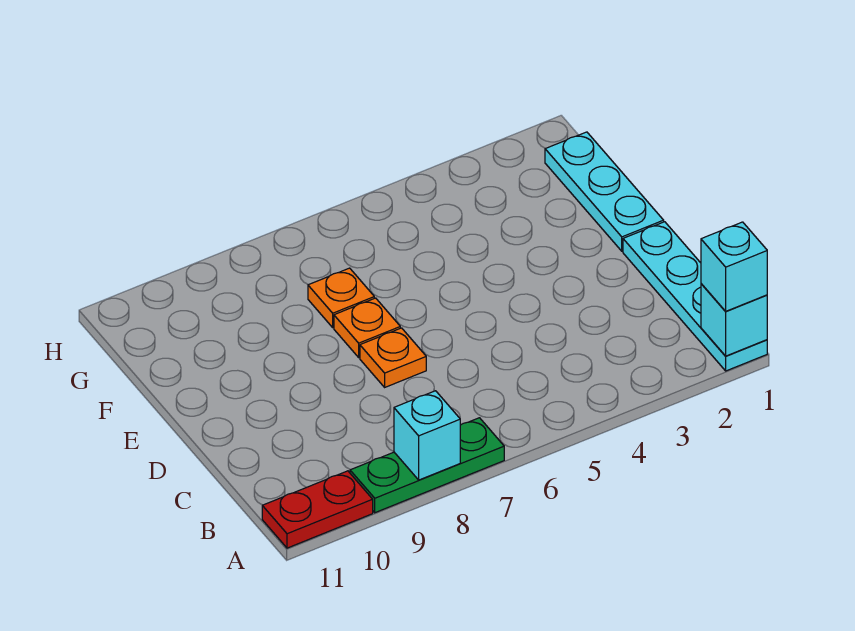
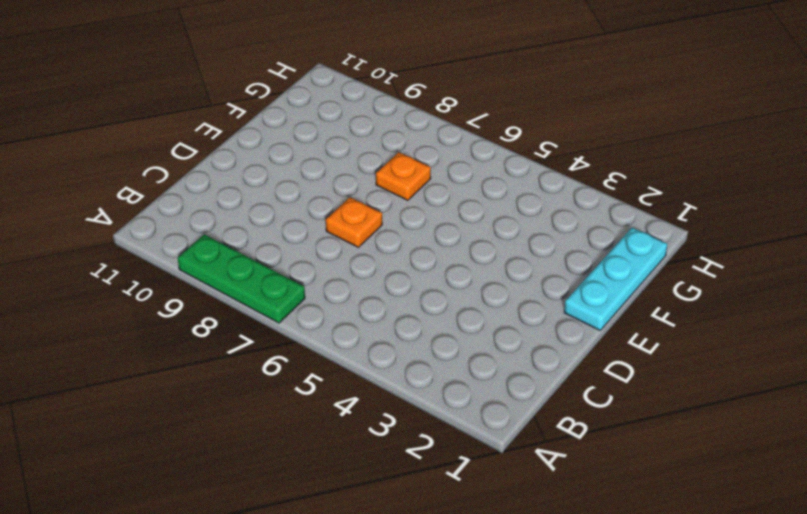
none -> cyan 1x4 plate [623,222,767,371]
none -> red 1x2 plate [262,471,373,548]

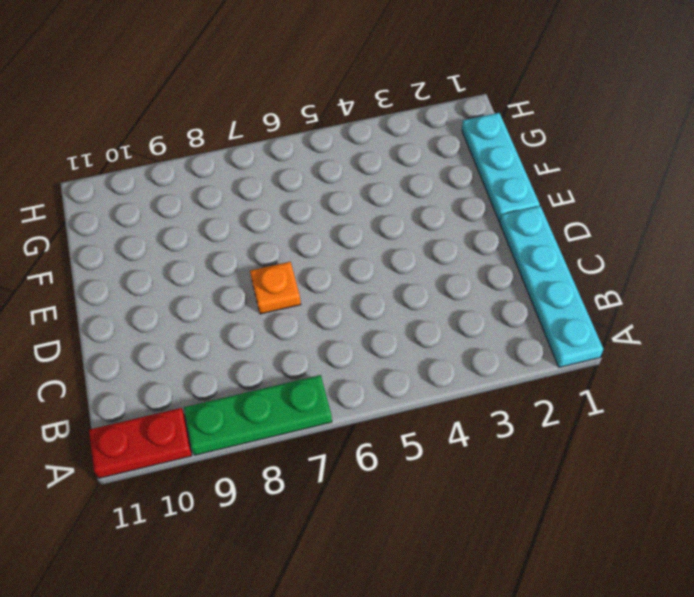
none -> orange 1x1 plate [334,298,400,357]
none -> orange 1x1 plate [308,268,374,328]

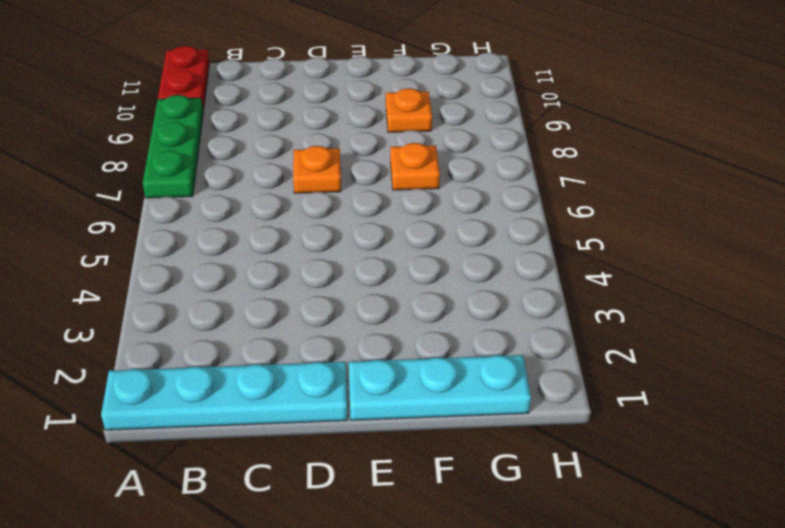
orange 1x1 plate [386,88,432,132] -> orange 1x1 plate moved to [334,298,400,357]
none -> cyan 1x1 brick [701,284,767,356]
none -> cyan 1x1 brick [394,391,460,480]

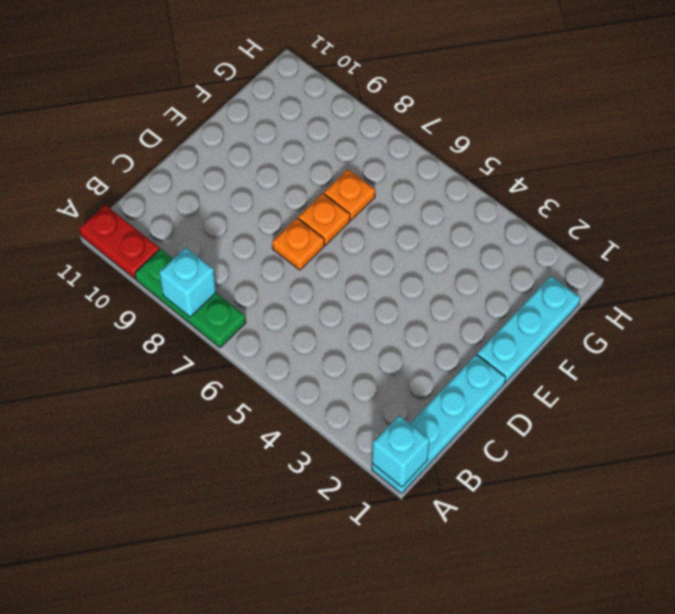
none -> cyan 1x1 brick [701,222,767,311]

